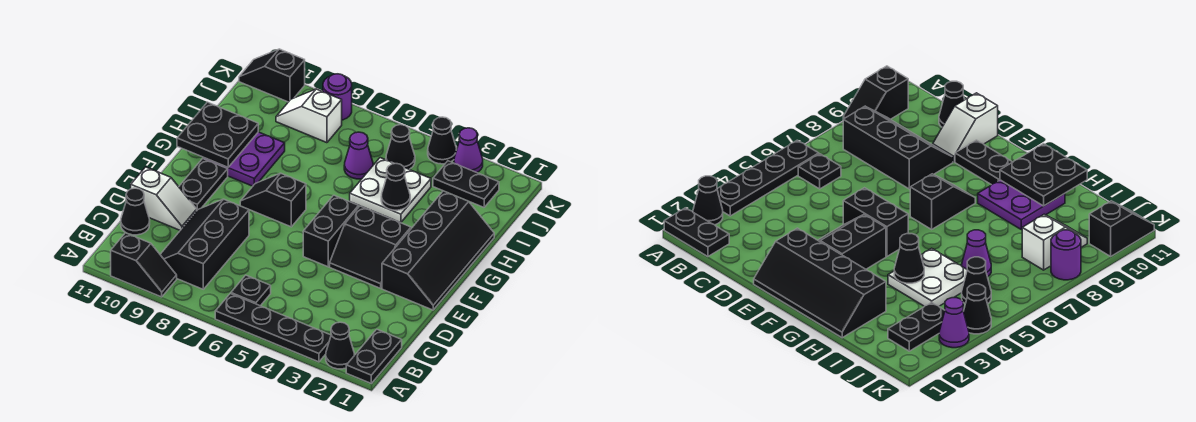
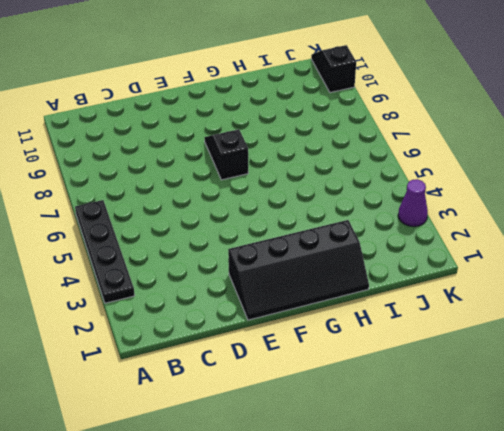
none -> black 1x2 plate [346,329,402,383]
none -> black 1x1 cone [326,322,355,369]
none -> black 1x2 slope [111,233,177,297]

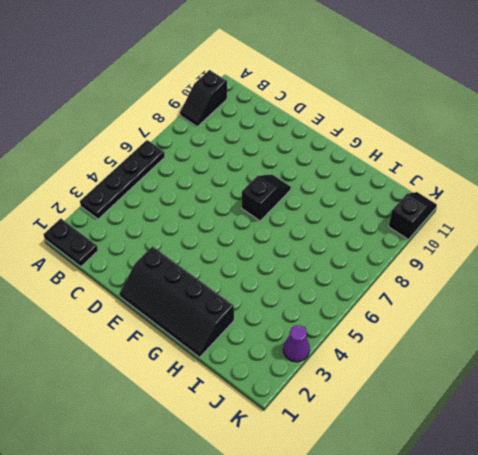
none -> black 1x1 cone [326,322,355,369]
none -> black 1x1 plate [231,275,271,306]
none -> black 2x3 slope [160,199,249,289]

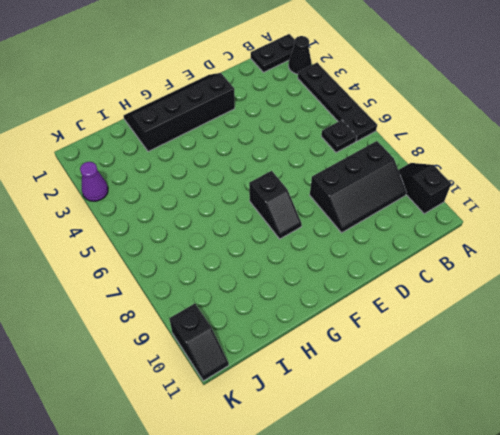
none -> black 1x1 cone [121,188,150,235]
none -> white 1x2 slope [131,167,197,230]
none -> black 2x2 slope [330,206,411,288]

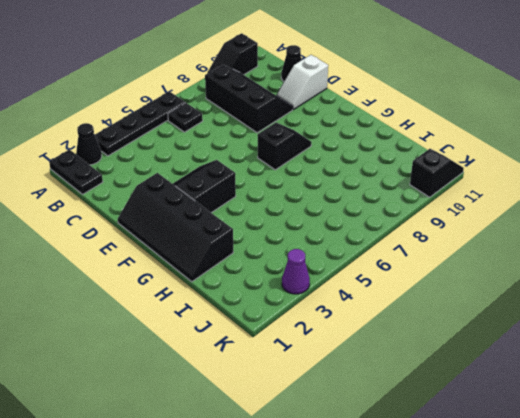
none -> black 1x2 brick [303,195,359,267]
none -> black 1x2 plate [179,159,228,210]
none -> purple 2x2 plate [203,132,285,186]

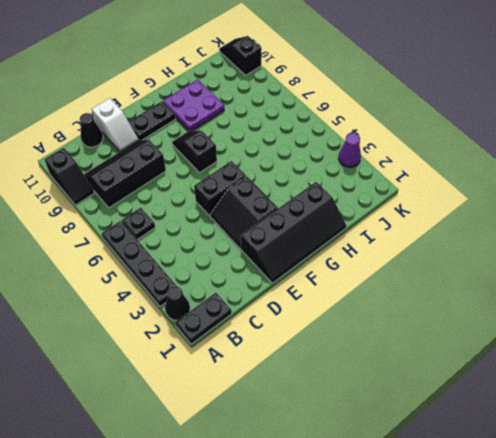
none -> white 2x2 plate [350,158,431,223]
none -> purple 1x1 cone [344,132,373,179]
none -> black 1x2 plate [433,161,499,207]

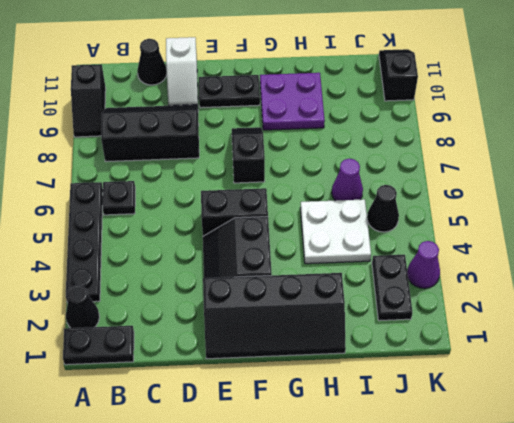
none -> white 1x2 slope [276,89,342,143]
none -> black 1x1 cone [428,117,457,164]
none -> purple 1x1 round brick [323,74,352,120]

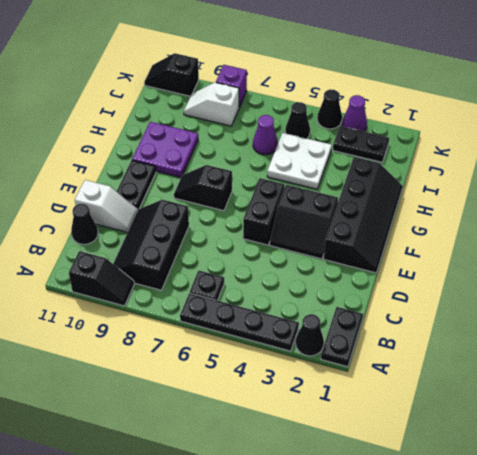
purple 1x1 brick [216,65,247,107] -> purple 1x1 round brick [323,74,352,120]
none -> black 2x2 plate [177,102,258,167]
none -> black 1x1 cone [381,164,410,210]

